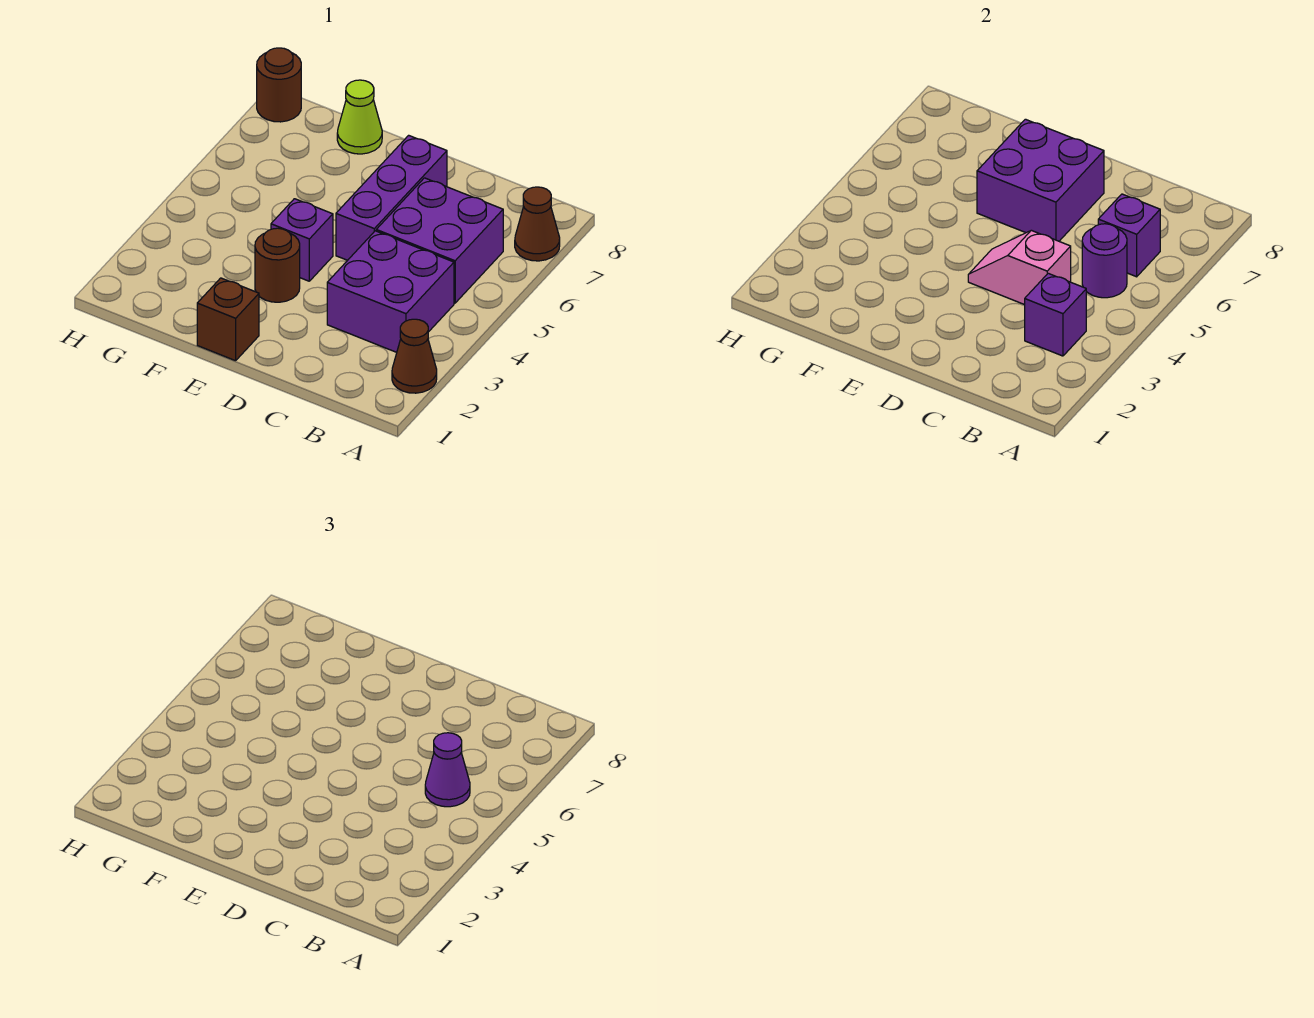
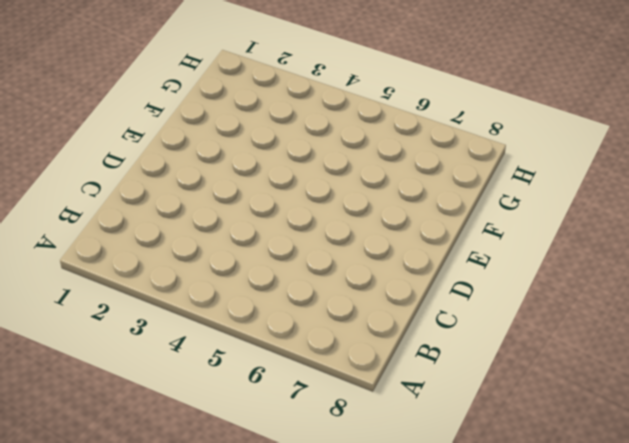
none -> brown 1x1 cone [392,319,437,393]
none -> brown 1x1 cone [515,187,560,261]
none -> purple 2x2 brick [327,231,454,352]

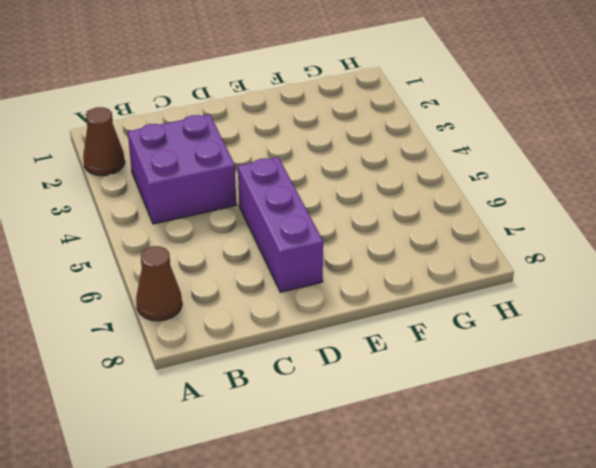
none -> purple 2x2 brick [376,178,503,303]
none -> brown 1x1 brick [197,278,259,361]
none -> brown 1x1 round brick [255,228,300,302]

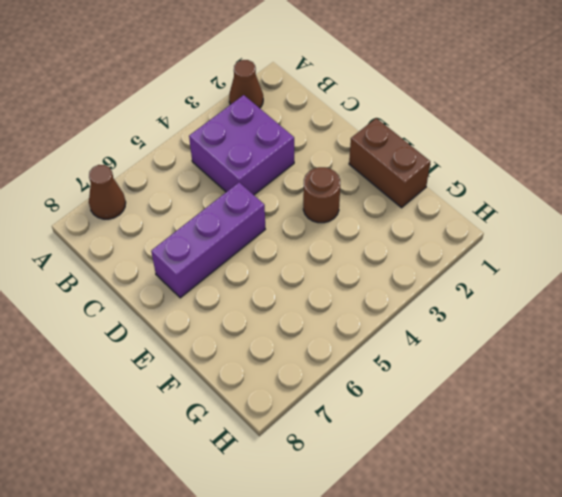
brown 1x2 brick [349,118,430,208] -> brown 1x1 brick [197,278,259,361]
none -> purple 2x2 brick [376,178,503,303]
none -> purple 1x1 brick [271,199,333,281]
none -> lime 1x1 cone [337,80,382,154]

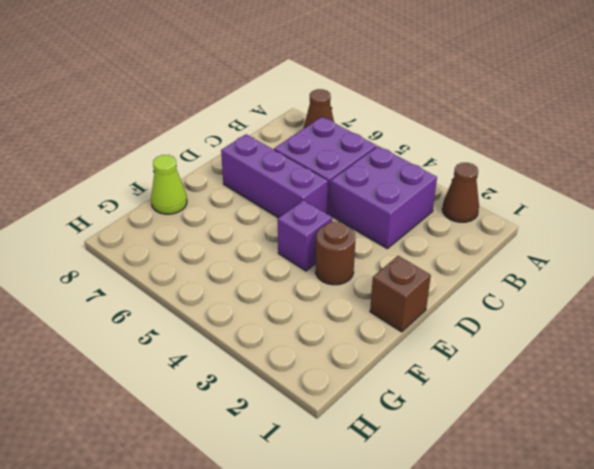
none -> brown 1x1 round brick [257,48,301,122]
none -> purple 1x1 brick [1025,273,1086,356]
none -> purple 1x1 round brick [1082,224,1127,298]

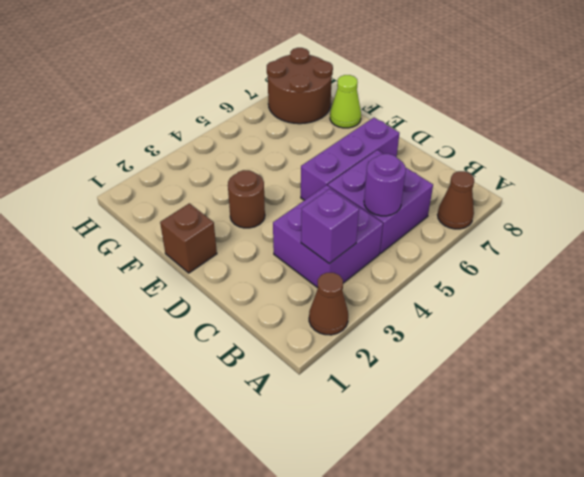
brown 2x2 round brick [267,48,333,124] -> brown 1x1 round brick [257,48,301,122]
none -> purple 1x1 brick [271,199,333,281]
none -> purple 1x1 brick [1098,194,1160,277]
none -> pink 1x2 slope [968,230,1071,305]

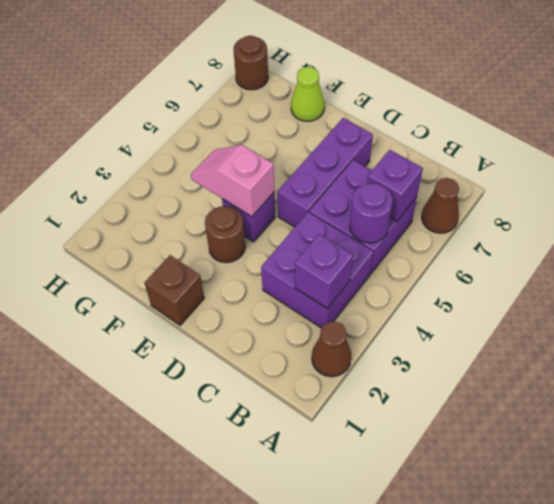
pink 1x2 slope [191,145,275,217] -> pink 1x2 slope moved to [968,230,1071,305]
none -> purple 2x2 brick [977,119,1104,241]
none -> purple 1x1 cone [425,733,470,807]

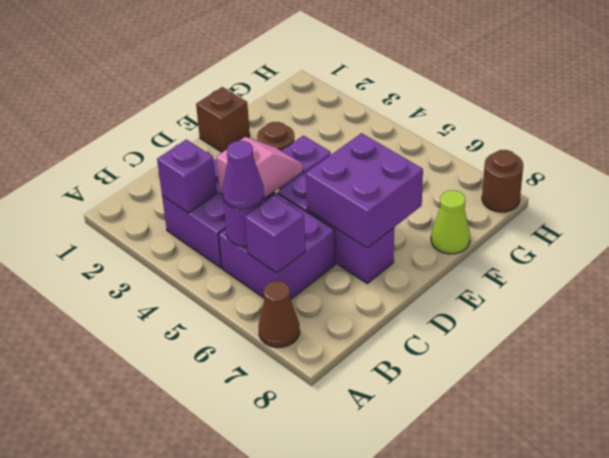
none -> brown 1x1 cone [392,319,437,393]

